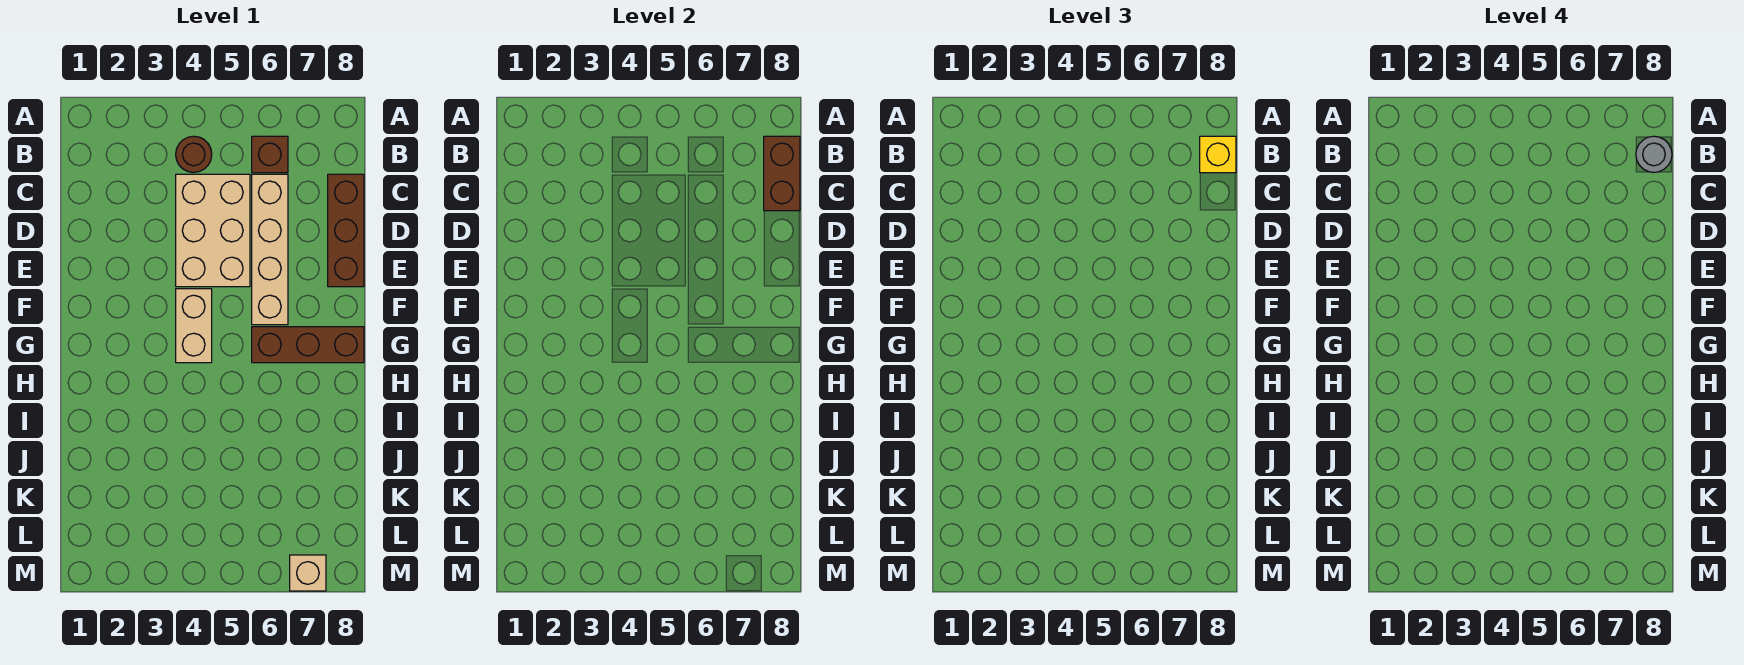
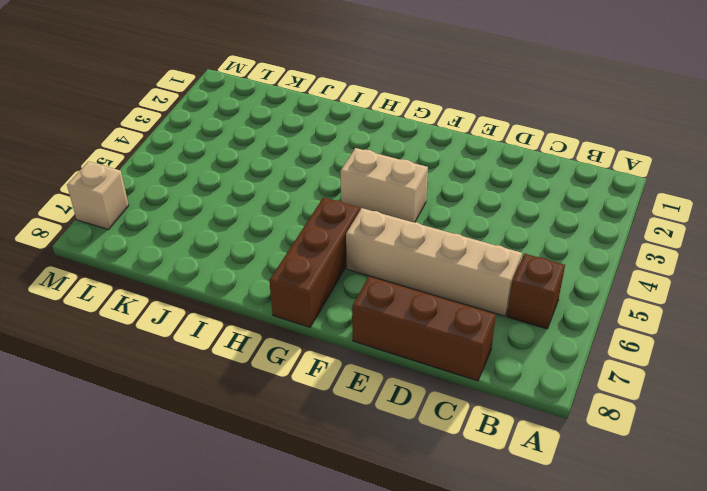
none -> brown 1x1 round brick [176,136,212,173]
none -> tan 2x3 brick [176,174,250,287]

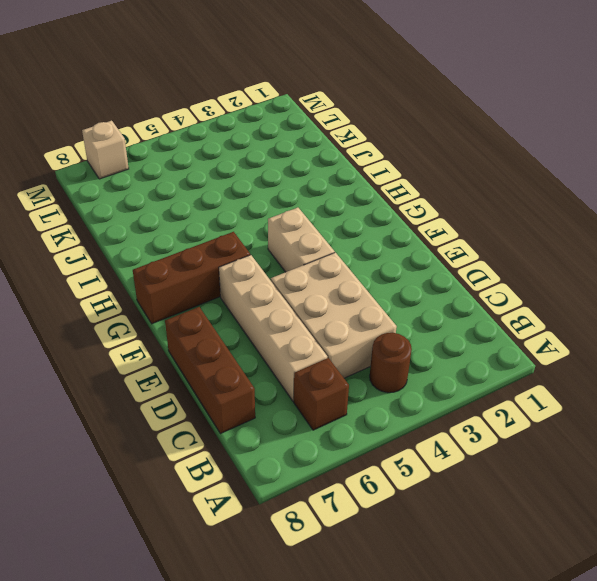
none -> brown 1x2 brick [764,136,800,211]
none -> yellow 1x1 brick [1200,136,1236,173]

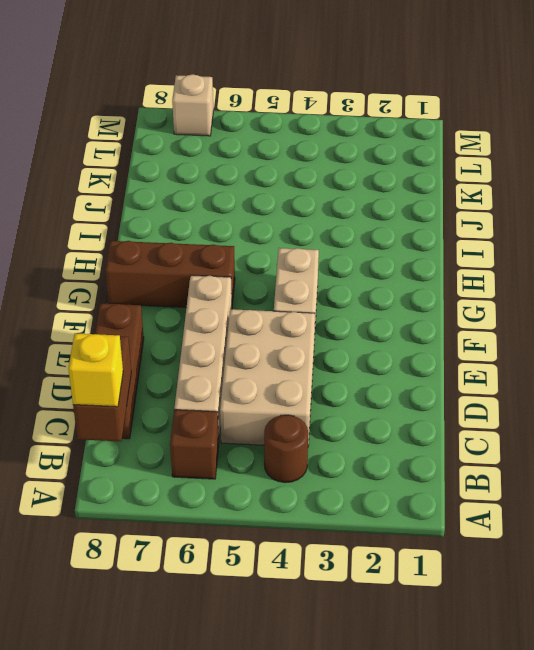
none -> grey 1x1 round brick [1636,136,1672,172]

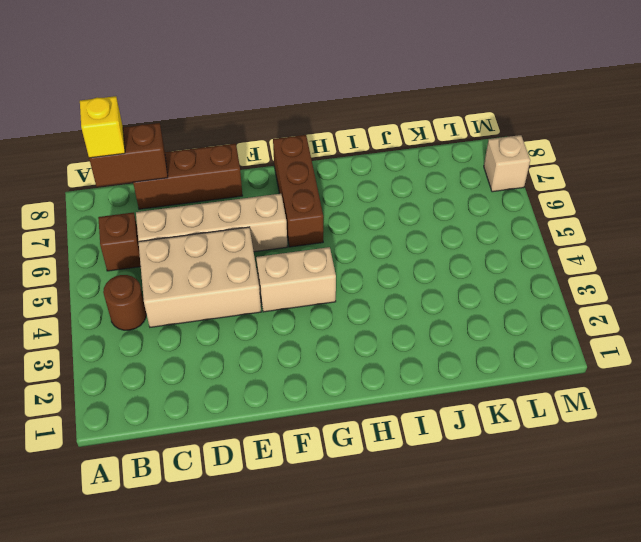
none -> grey 1x1 round brick [1636,136,1672,172]

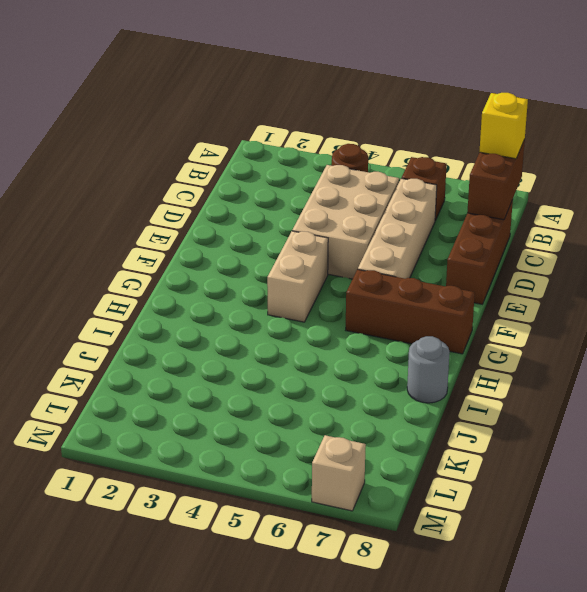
grey 1x1 round brick [407,336,450,403] -> grey 1x1 round brick moved to [1636,136,1672,172]

